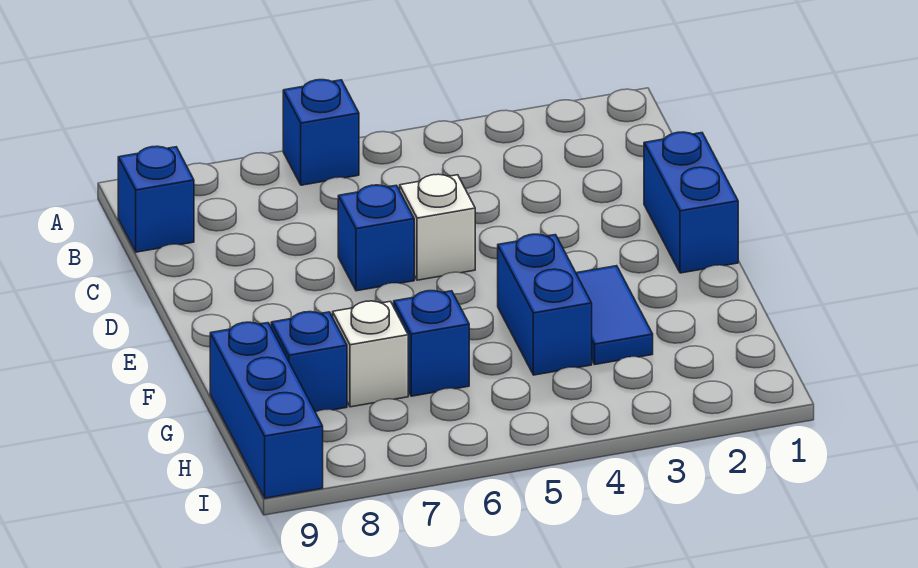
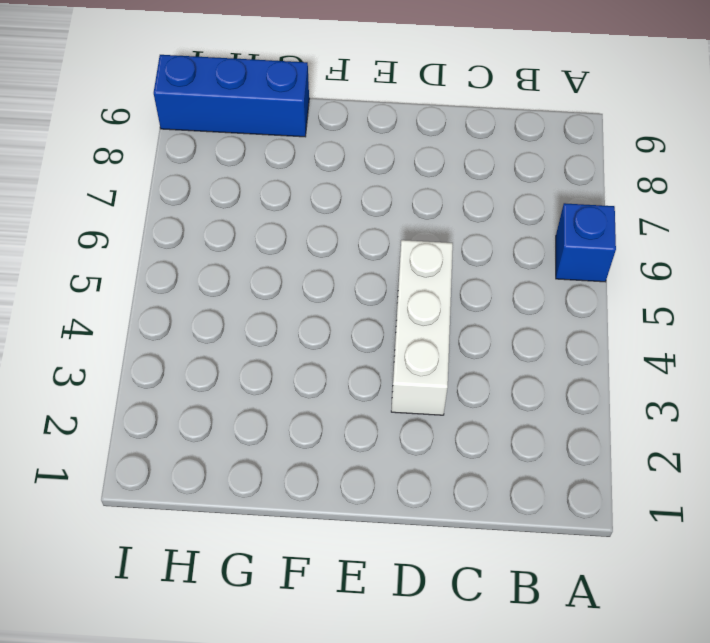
white 1x3 brick [391,240,453,415] -> white 1x1 brick [400,174,475,280]
none -> blue 1x1 brick [118,146,194,252]
none -> blue 1x2 brick [644,132,738,273]

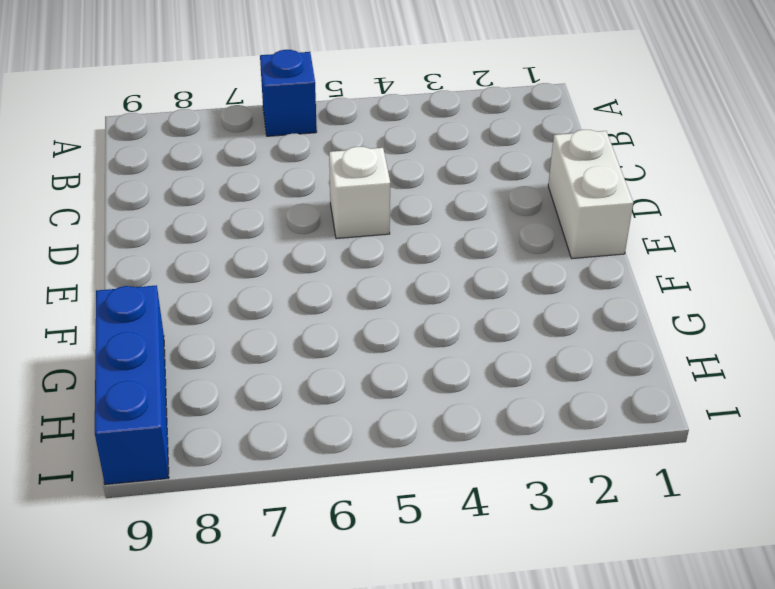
white 1x2 brick [548,130,633,258] -> blue 1x2 brick [644,132,738,273]
none -> blue 1x1 brick [118,146,194,252]
none -> blue 1x1 brick [338,185,414,291]

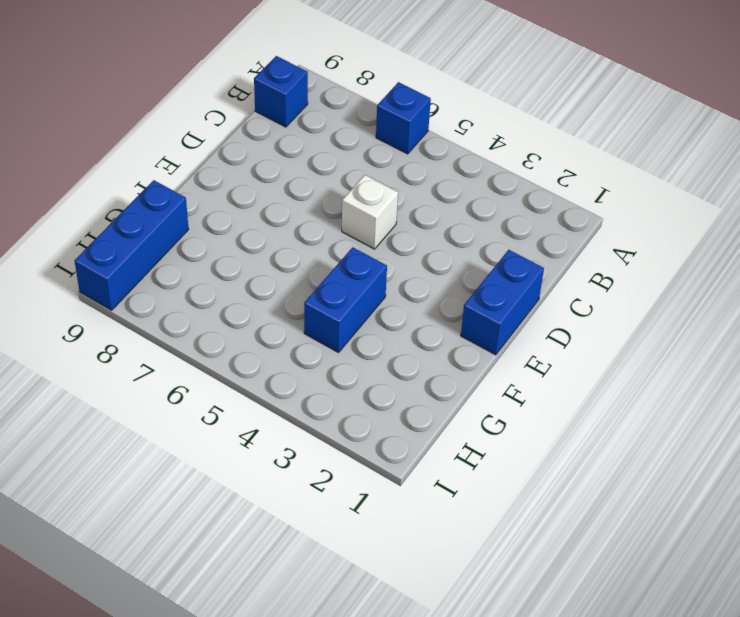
none -> blue 1x1 brick [338,185,414,291]
none -> blue 1x2 tile [576,266,653,364]

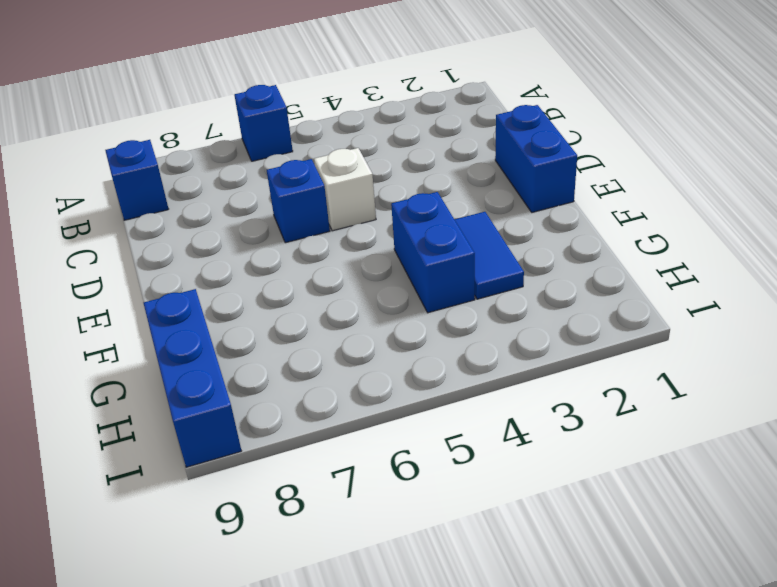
none -> blue 1x1 brick [394,291,469,396]
none -> white 1x1 brick [333,301,408,407]

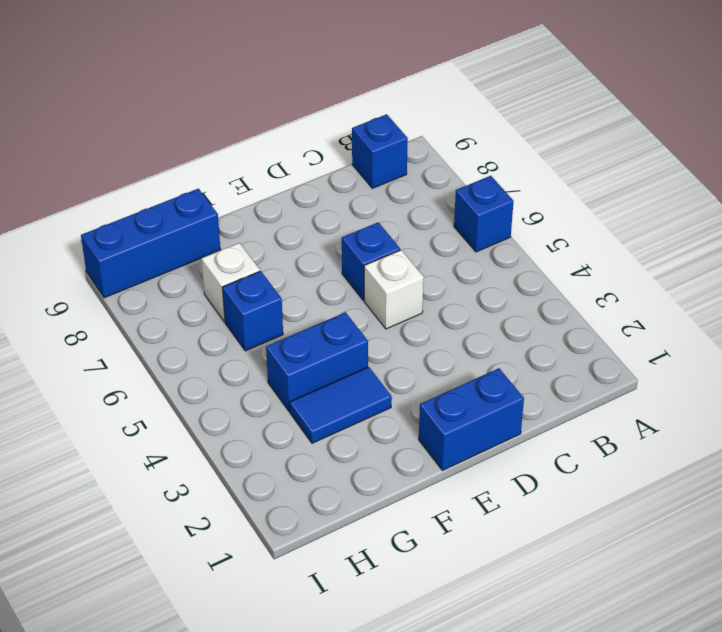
none -> blue 1x1 brick [271,312,347,412]

